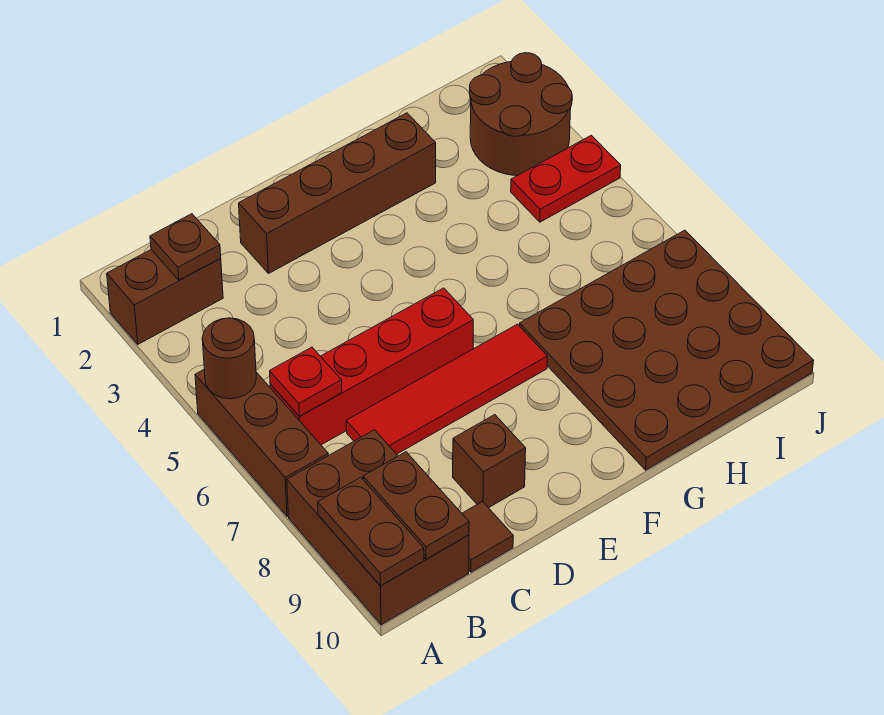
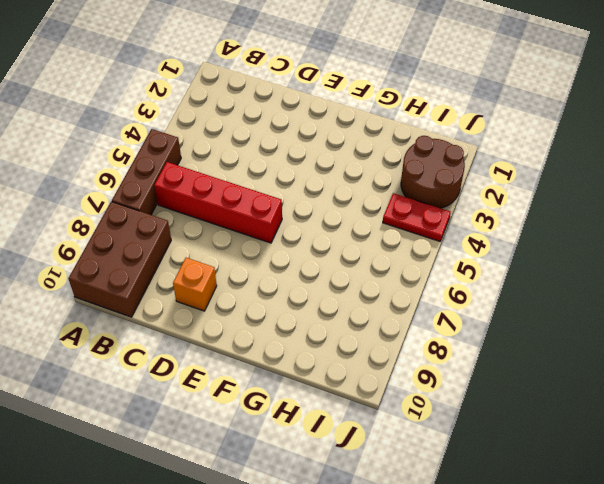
orange 1x1 brick [173,258,217,311] -> brown 1x1 brick [453,415,526,508]
none -> brown 1x2 brick [107,250,223,344]
none -> red 1x4 tile [346,324,547,454]
none -> brown 1x1 tile [462,502,513,572]

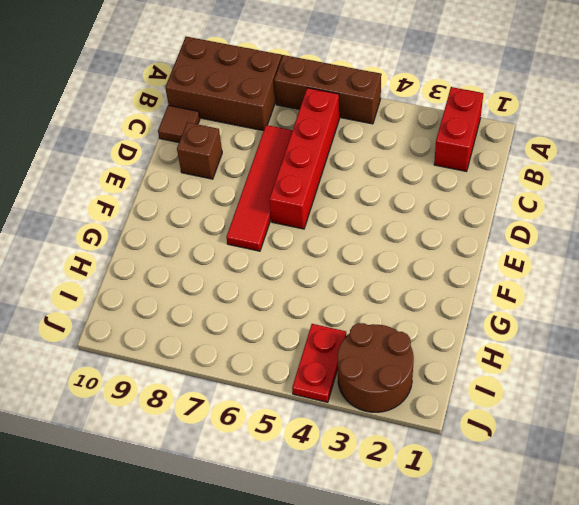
red 1x2 brick [434,87,483,172] -> brown 1x2 brick [107,250,223,344]
none -> brown 1x4 brick [239,113,436,273]
none -> brown 4x4 plate [520,230,814,470]
none -> brown 1x1 round brick [202,318,256,399]

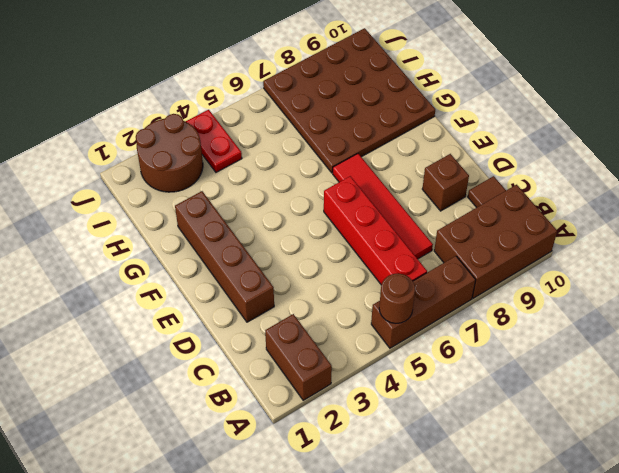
none -> brown 1x2 plate [318,477,424,586]
none -> brown 1x1 plate [150,214,221,280]
none -> red 1x1 plate [270,347,342,417]

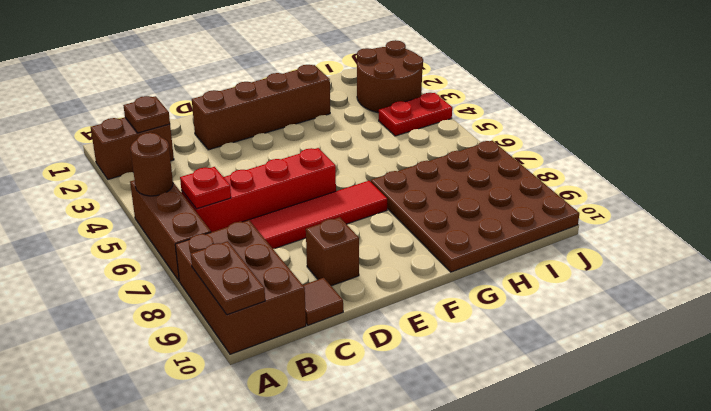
none -> brown 1x2 plate [363,452,469,559]

